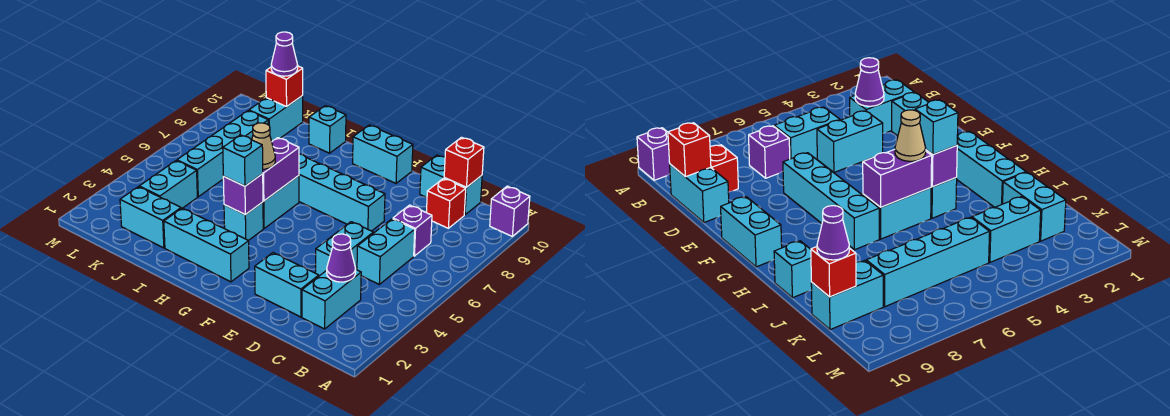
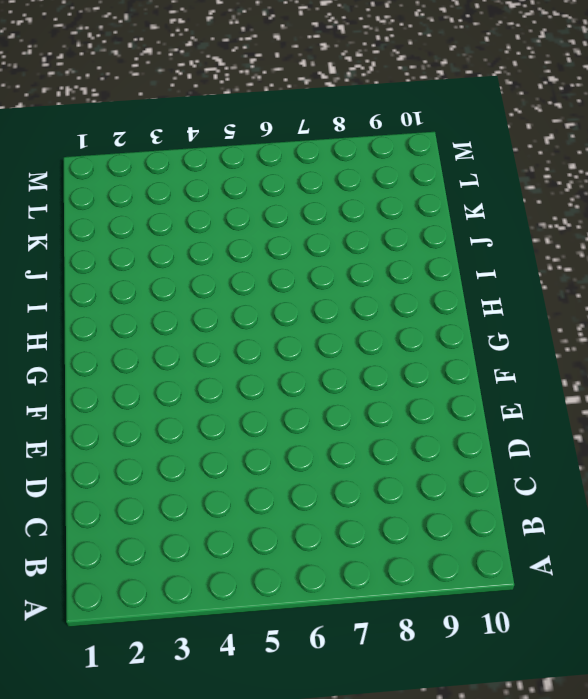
none -> purple 1x1 brick [490,186,530,236]
none -> cyan 1x2 brick [302,270,361,329]
none -> cyan 1x2 brick [357,219,415,284]

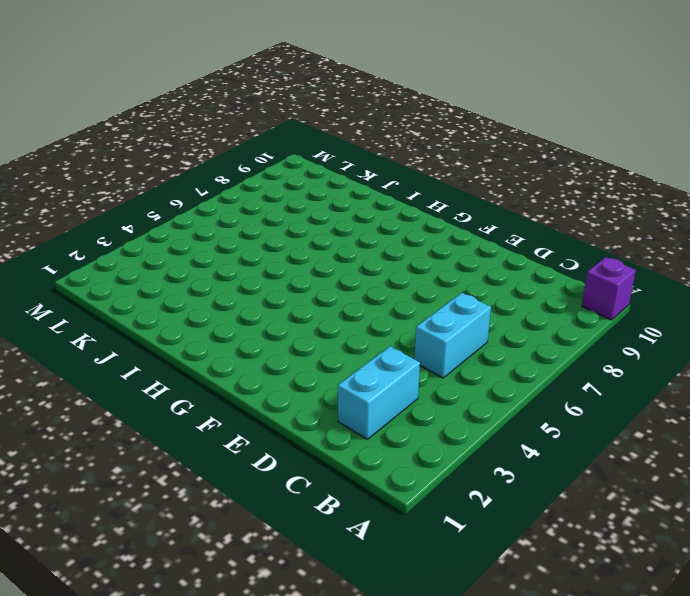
none -> purple 1x1 brick [393,205,432,256]
none -> red 1x1 brick [426,178,466,228]
none -> cyan 1x2 brick [420,155,482,215]

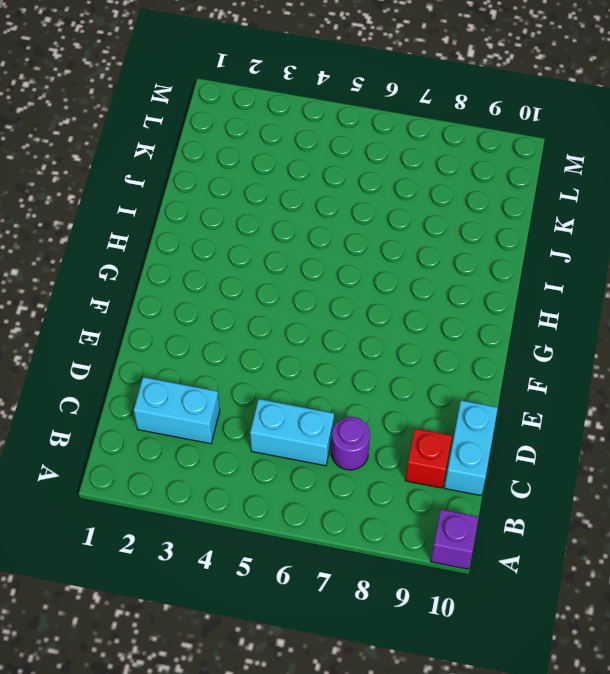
purple 1x1 round brick [331,417,370,470] -> purple 1x1 brick [393,205,432,256]
none -> cyan 1x2 brick [255,253,319,317]
none -> cyan 1x2 brick [315,222,373,276]
none -> cyan 1x4 brick [299,154,385,231]

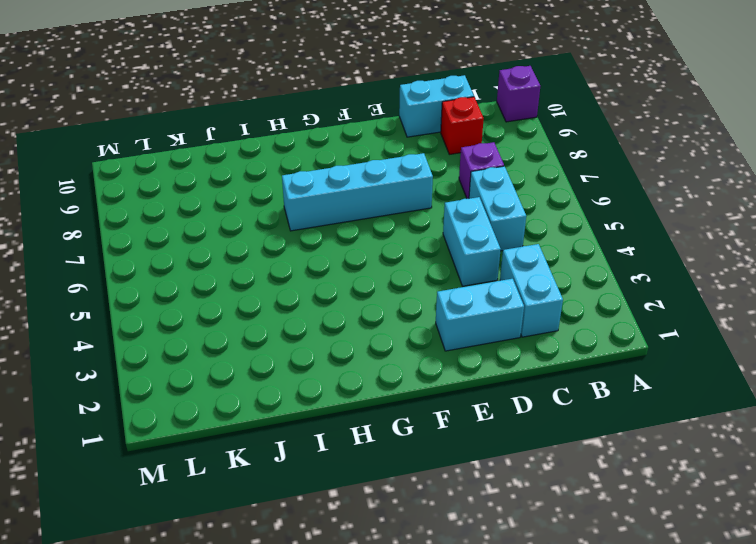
none -> cyan 1x2 brick [353,125,413,183]
none -> cyan 1x3 brick [164,208,249,282]
none -> cyan 1x1 brick [224,202,263,241]

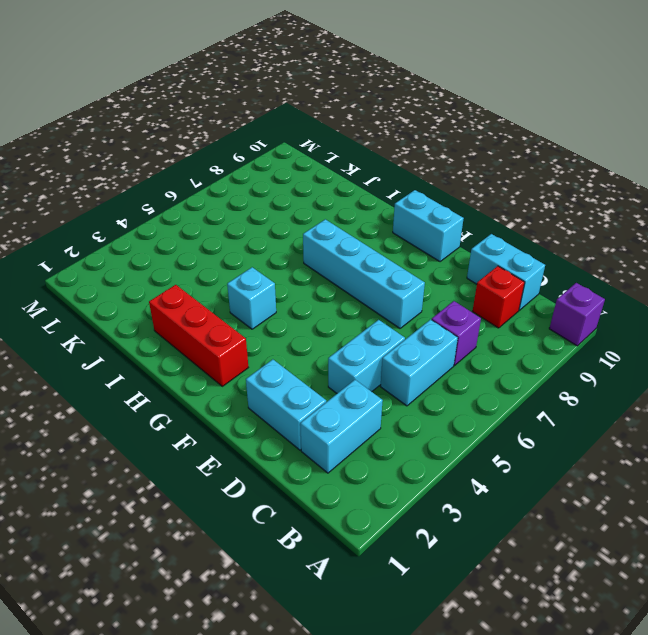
red 1x3 brick [149,285,248,386] -> cyan 1x3 brick [164,208,249,282]
none -> cyan 1x2 brick [263,176,299,229]
none -> cyan 1x1 brick [309,106,346,153]
none -> cyan 1x2 brick [120,187,181,248]

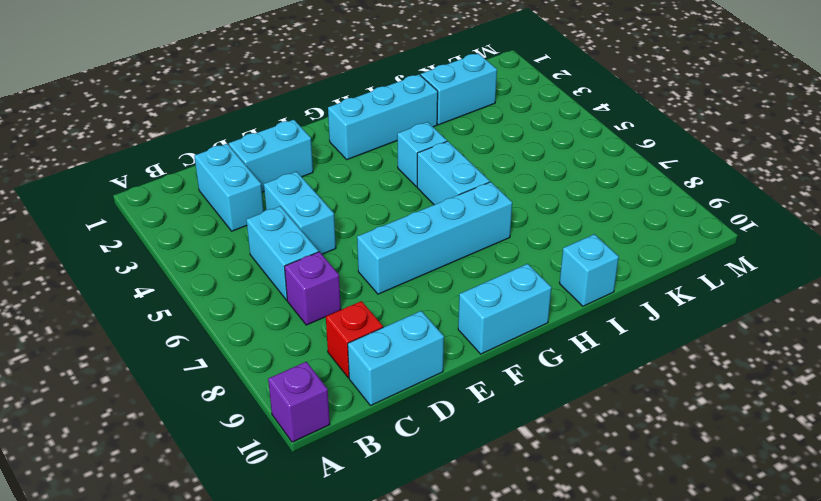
none -> cyan 1x2 brick [139,161,197,208]
none -> cyan 1x4 brick [177,111,268,197]
none -> cyan 1x2 brick [249,96,303,141]

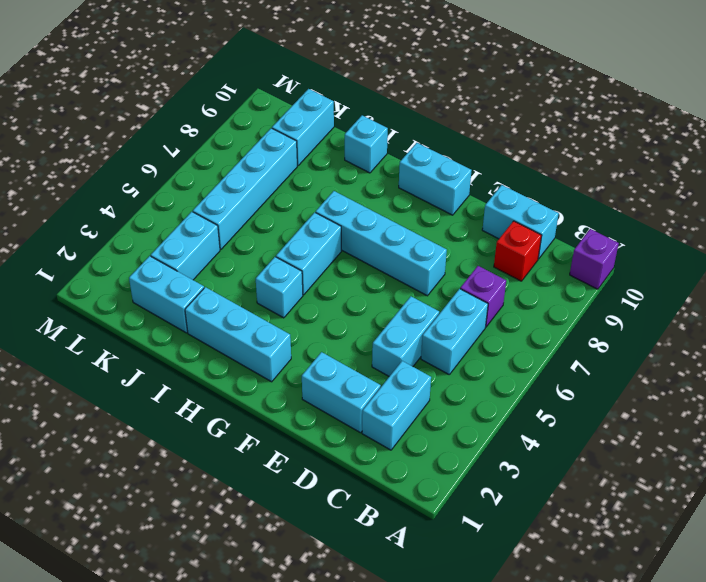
none -> purple 1x1 cone [327,234,356,282]
none -> red 1x1 brick [444,137,484,187]
none -> purple 1x1 brick [223,174,263,215]

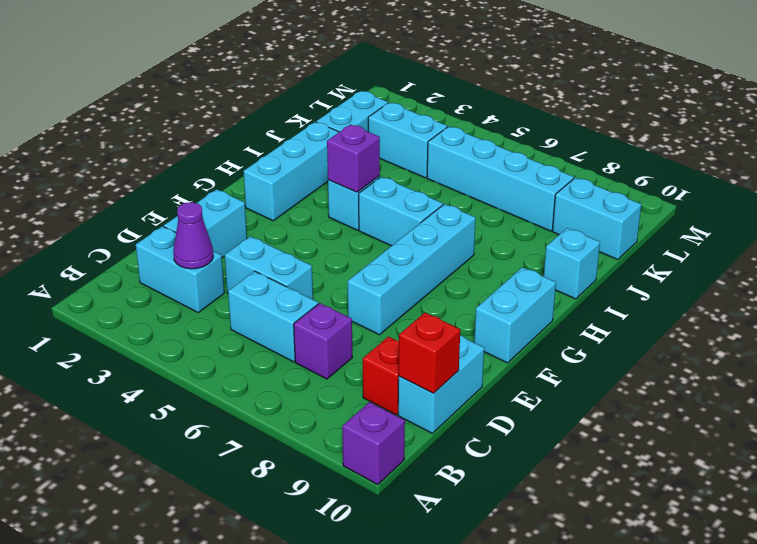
none -> purple 1x2 brick [263,138,299,201]
none -> red 1x1 brick [266,66,303,107]
none -> cyan 1x1 brick [223,135,263,186]

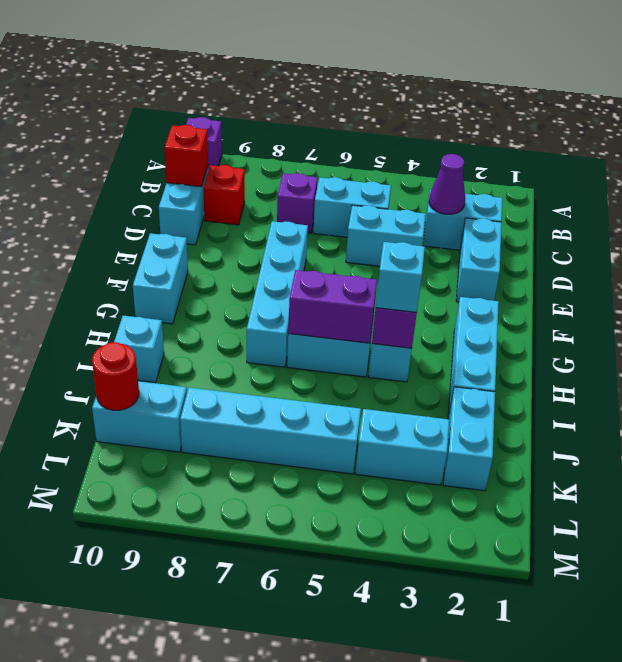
red 1x1 round brick [92,342,139,410] -> red 1x1 brick [266,66,303,107]
none -> tan 1x1 cone [252,123,275,169]
none -> purple 1x1 cone [271,32,298,76]

